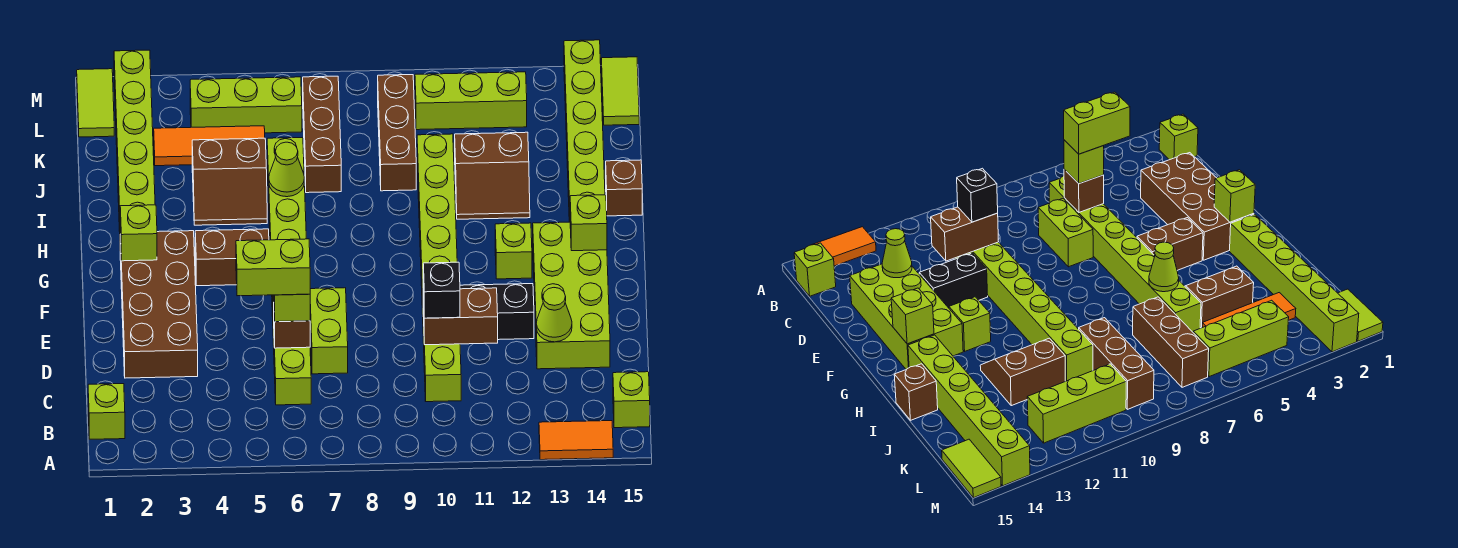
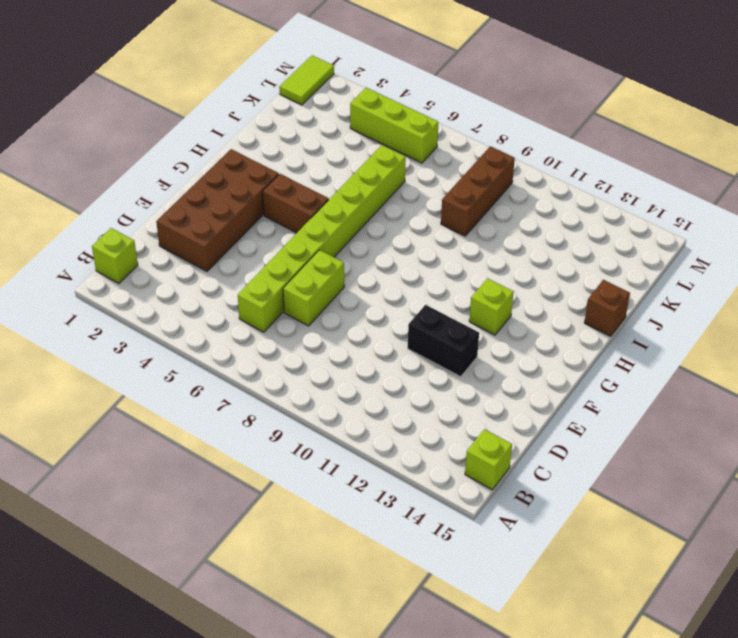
none -> orange 1x2 tile [539,421,613,460]
none -> lime 1x8 brick [417,134,461,402]
none -> lime 2x4 brick [533,222,610,369]
none -> lime 1x6 brick [114,50,155,232]

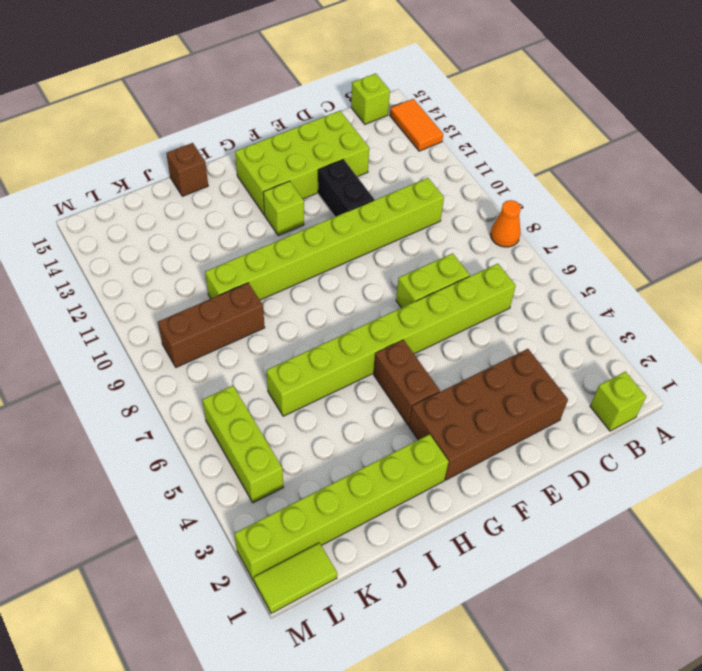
orange 1x1 cone [490,200,521,247] -> none
none -> lime 1x6 brick [564,40,605,222]
none -> brown 2x2 slope [192,138,267,225]
none -> brown 2x2 slope [455,132,530,219]
none -> brown 1x3 brick [303,76,341,193]

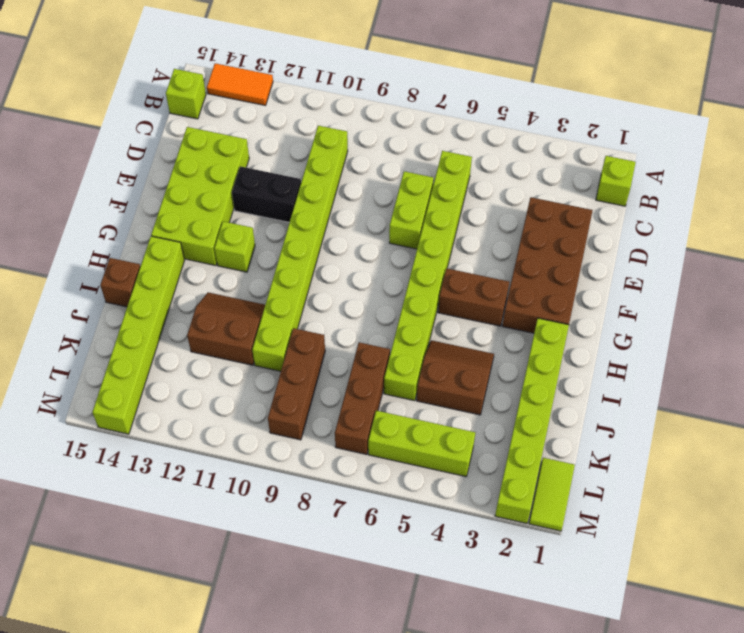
none -> orange 1x3 tile [154,126,265,166]
none -> lime 1x3 brick [415,72,527,130]
none -> lime 1x2 tile [601,57,639,125]
none -> brown 1x1 brick [274,321,310,348]

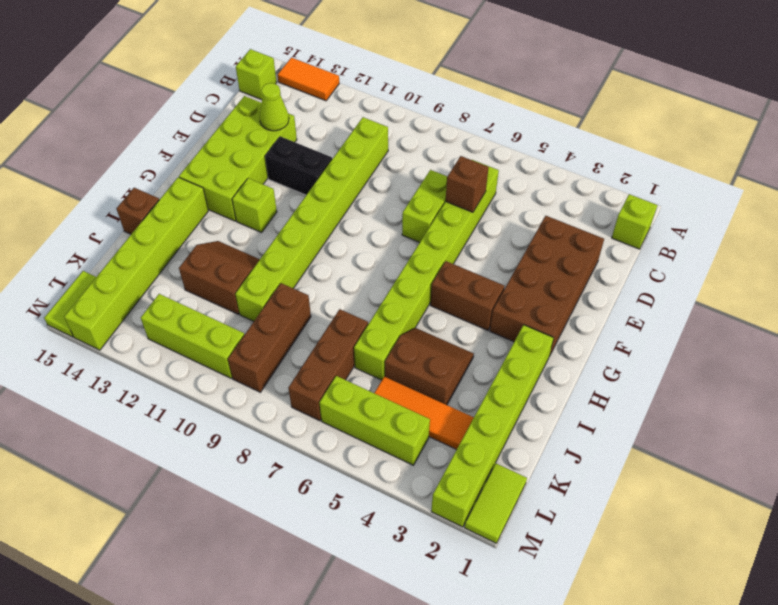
none -> brown 1x2 brick [423,288,498,345]
none -> lime 1x1 brick [120,205,157,261]
none -> lime 1x1 brick [570,195,607,251]
none -> lime 1x1 cone [269,142,304,197]

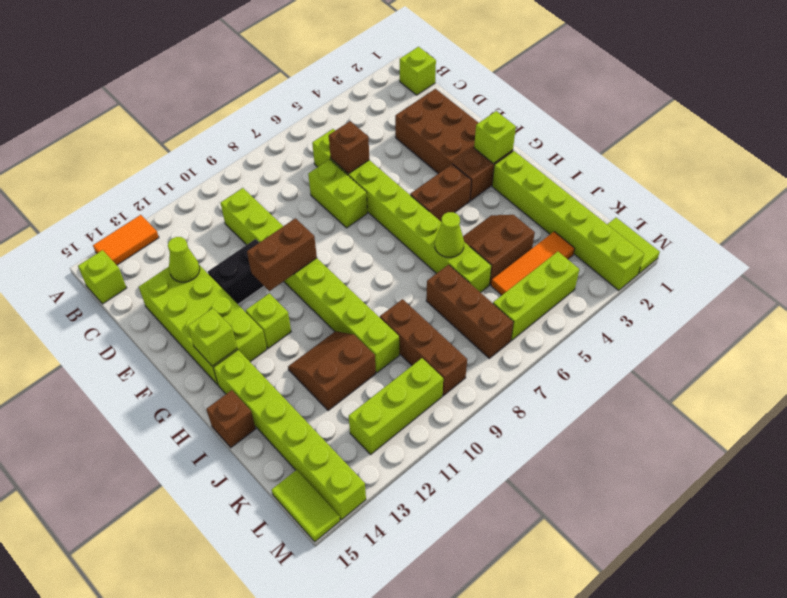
brown 1x2 brick [247,218,317,291] -> brown 1x2 brick moved to [423,288,498,345]
none -> lime 1x1 brick [274,294,310,322]
none -> black 1x1 brick [423,262,460,318]
none -> lime 1x2 brick [236,239,310,296]

